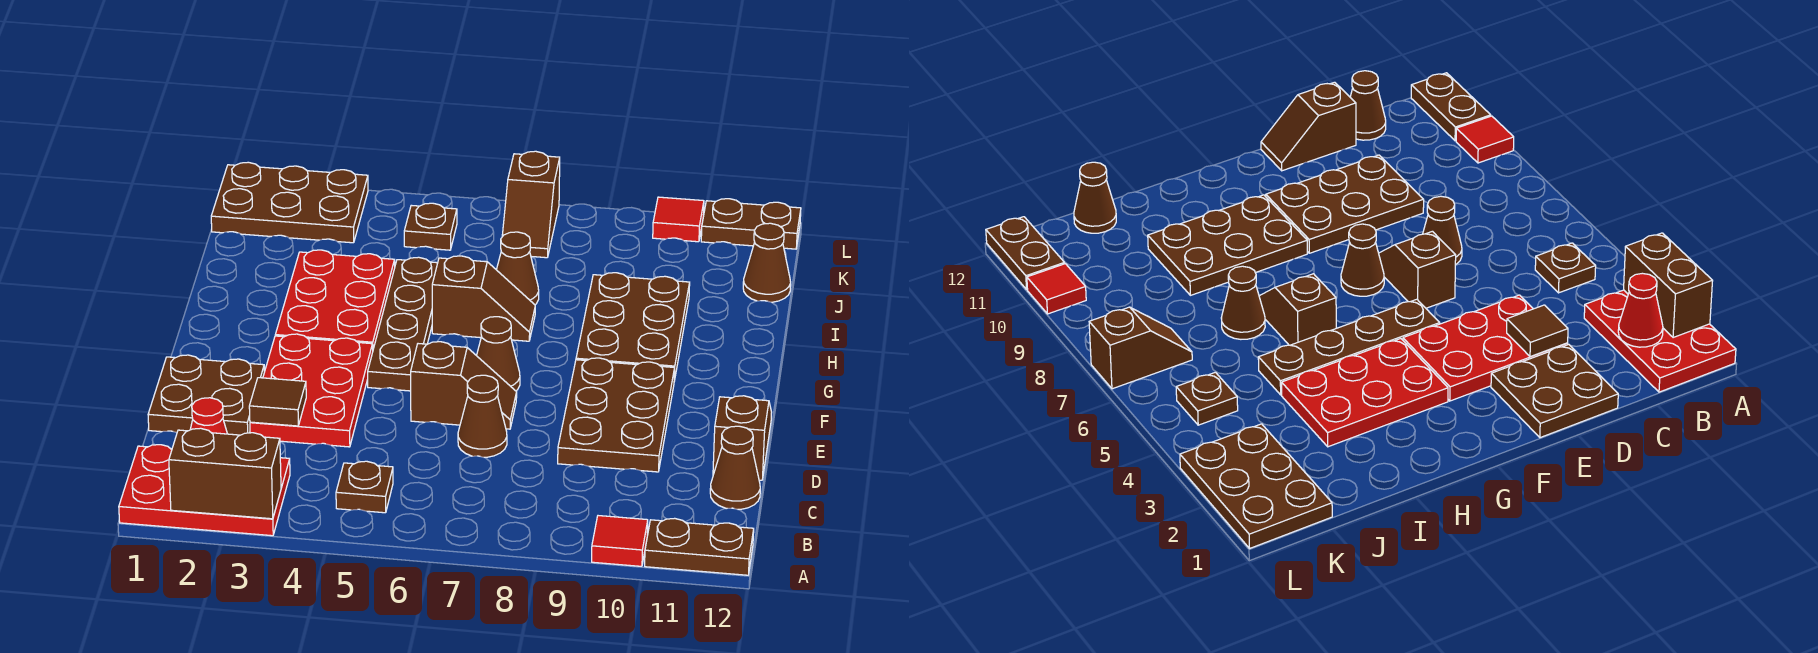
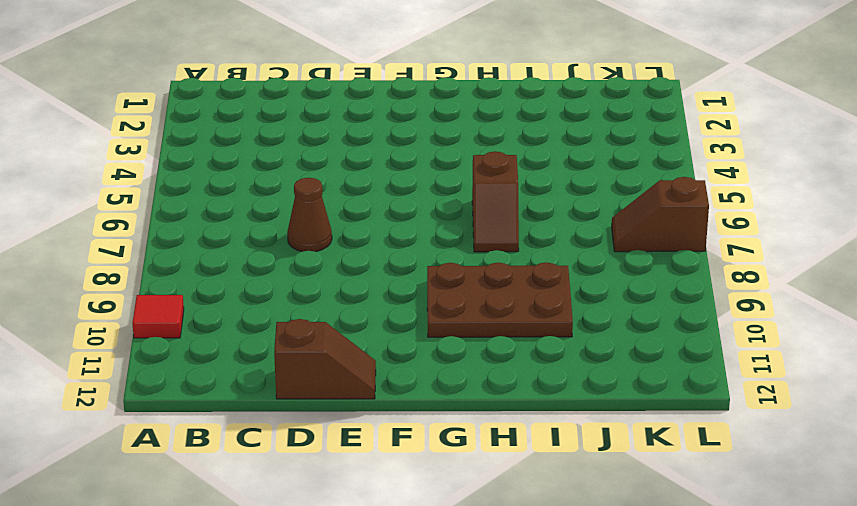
none -> red 2x3 plate [119,445,290,536]
none -> brown 1x2 plate [645,518,754,575]
none -> brown 1x1 plate [336,461,393,513]

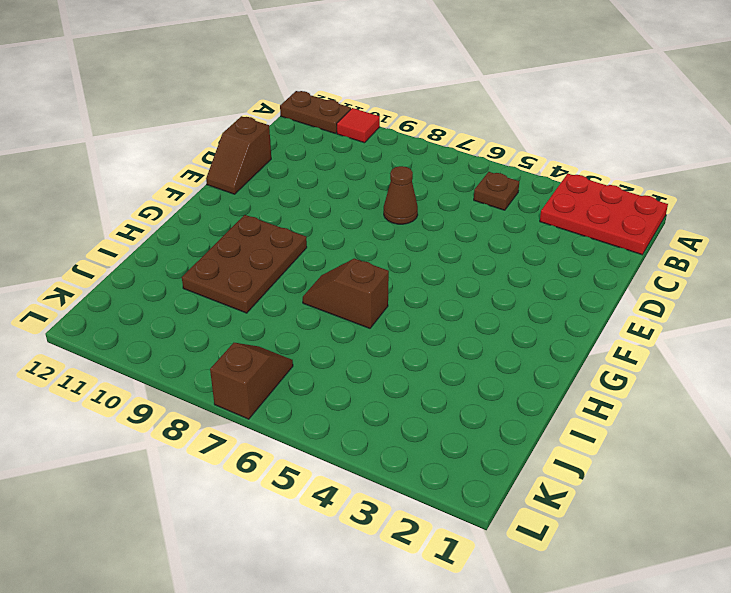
none -> brown 1x1 cone [710,426,760,509]
none -> brown 2x2 plate [148,355,264,435]
none -> red 2x3 plate [250,334,373,447]

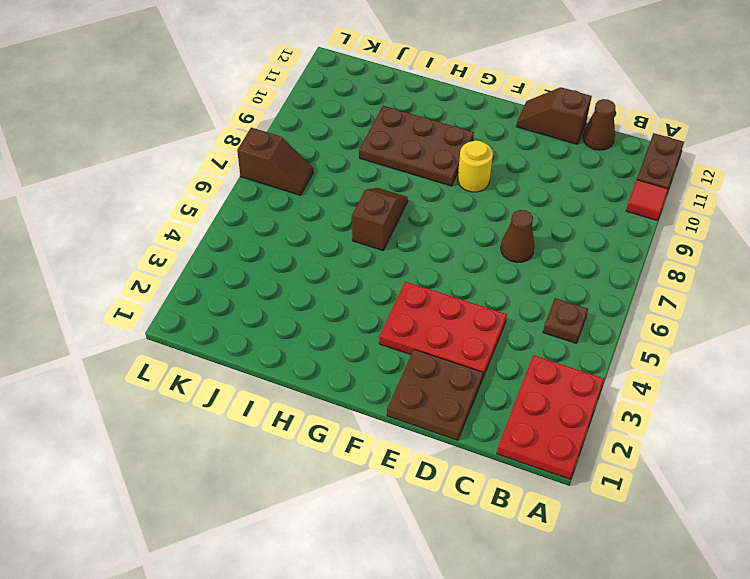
yellow 1x1 round brick [458,140,493,192] -> brown 2x3 plate [558,358,675,472]
none -> brown 1x2 slope [411,342,517,429]
none -> brown 1x4 plate [368,257,438,391]
none -> brown 1x1 cone [477,317,520,391]

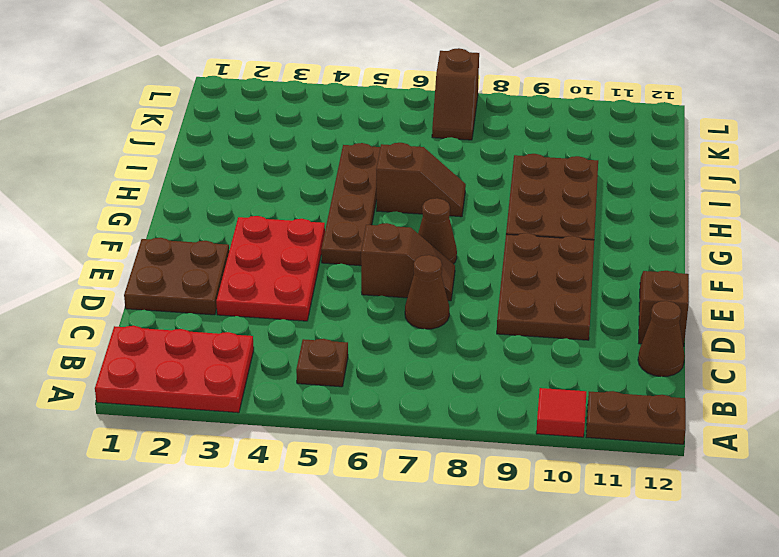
none -> red 2x3 plate [275,250,395,349]
none -> brown 1x1 cone [497,232,539,305]
none -> brown 1x1 cone [743,223,791,302]

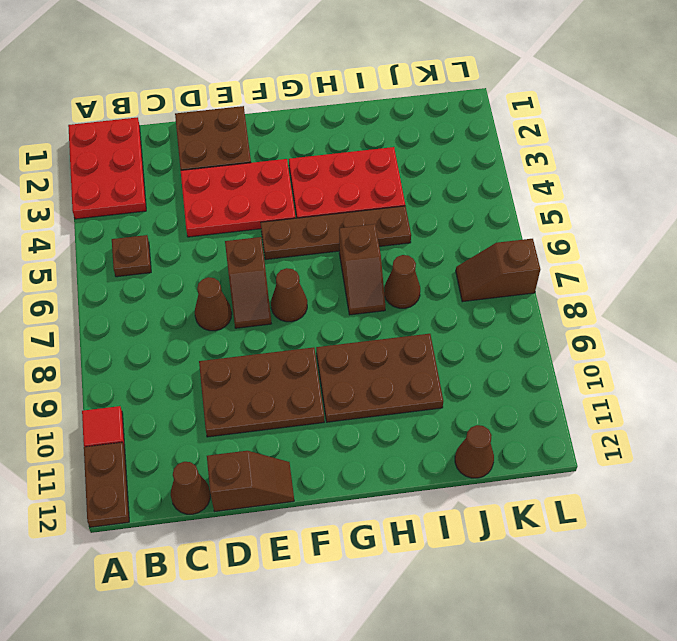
none -> brown 2x3 plate [211,162,368,243]
none -> brown 1x1 plate [404,203,457,250]
none -> red 1x1 tile [653,197,704,242]

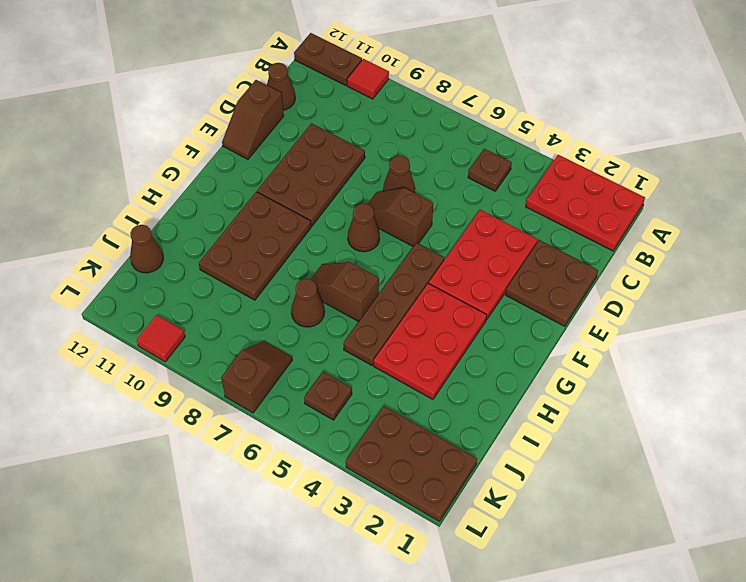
none -> brown 1x2 plate [701,199,801,249]
none -> brown 1x2 brick [169,428,281,519]
none -> red 1x1 cone [190,398,227,434]

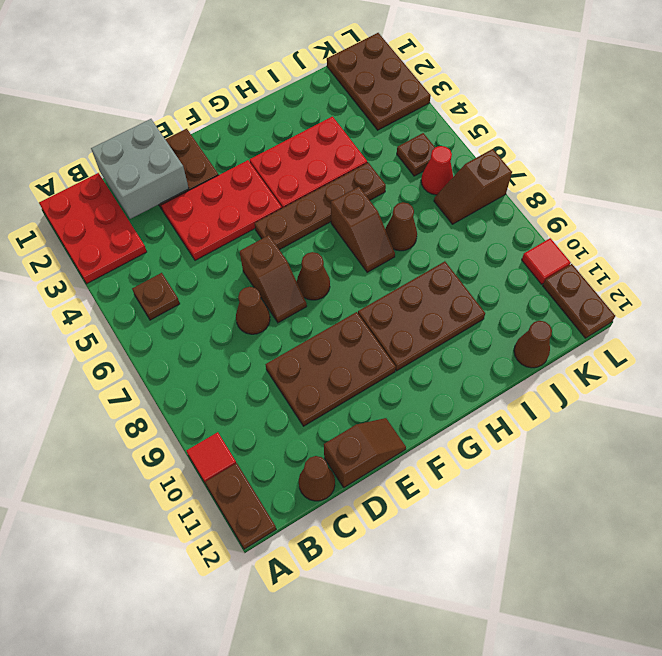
grey 2x2 brick [91,119,189,219] -> none
red 1x1 cone [421,146,453,195] -> red 1x1 cone moved to [190,398,227,434]
none -> brown 1x2 brick [169,428,281,519]
none -> brown 1x1 tile [249,378,306,426]

